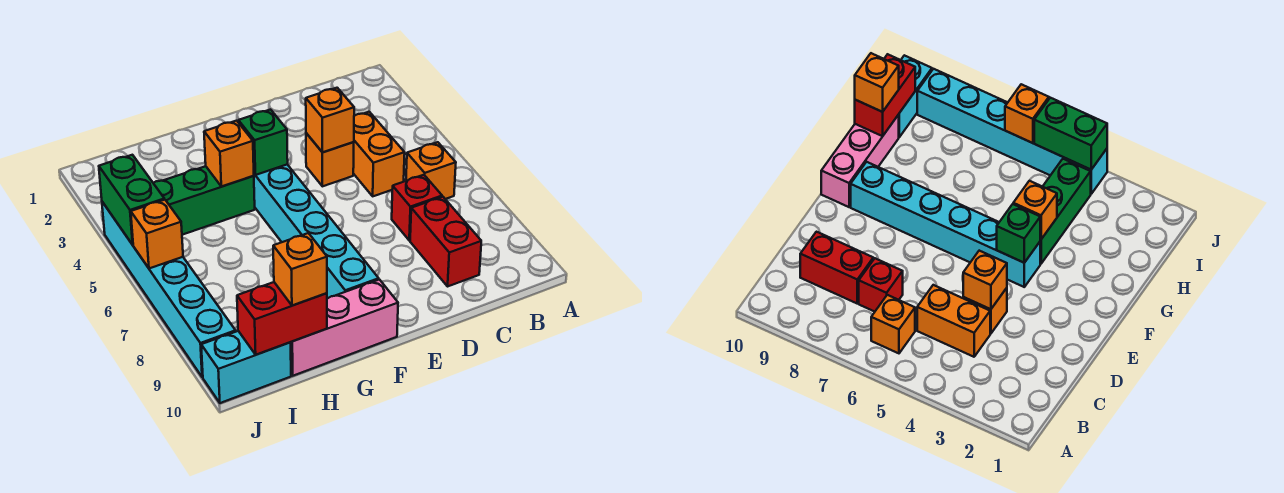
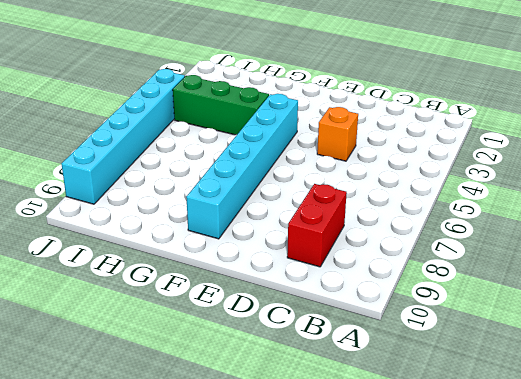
none -> orange 1x1 brick [406,142,456,199]
none -> orange 1x2 brick [353,112,405,196]
none -> red 1x1 brick [392,175,442,240]

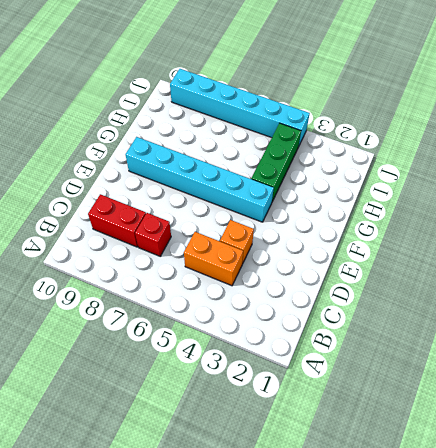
none -> orange 1x1 brick [406,142,456,199]
none -> pink 1x3 brick [291,280,398,376]
none -> cyan 1x2 brick [201,331,291,403]

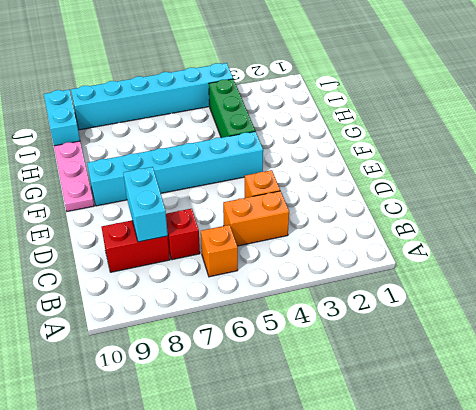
cyan 1x2 brick [123,167,168,242] -> none
pink 1x3 plate [54,141,94,212] -> pink 1x3 brick [291,280,398,376]
none -> orange 1x1 brick [306,88,354,152]
none -> green 1x1 brick [238,110,288,175]
none -> orange 1x1 brick [204,121,254,187]

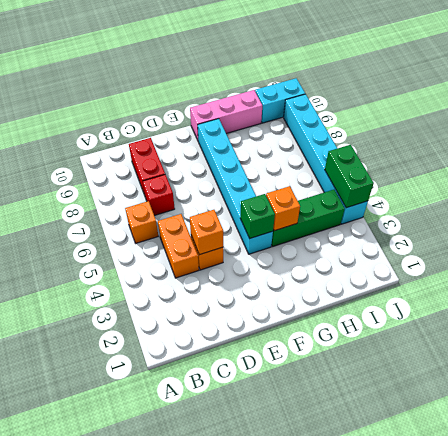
none -> red 1x2 brick [237,282,327,355]
none -> orange 1x1 brick [131,200,183,268]
none -> orange 1x1 brick [273,233,327,306]

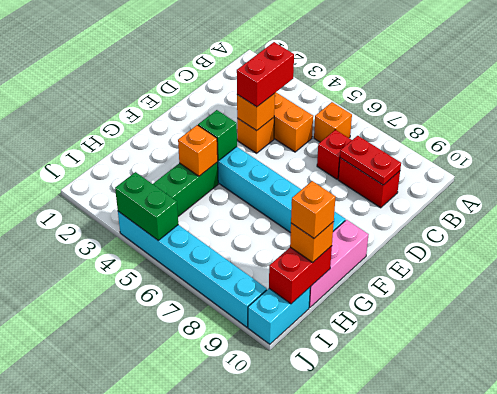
red 1x2 brick [237,42,294,107] -> none
red 1x2 plate [340,136,401,185] -> none
orange 1x1 brick [291,181,336,238] -> orange 1x1 brick moved to [131,200,183,268]

